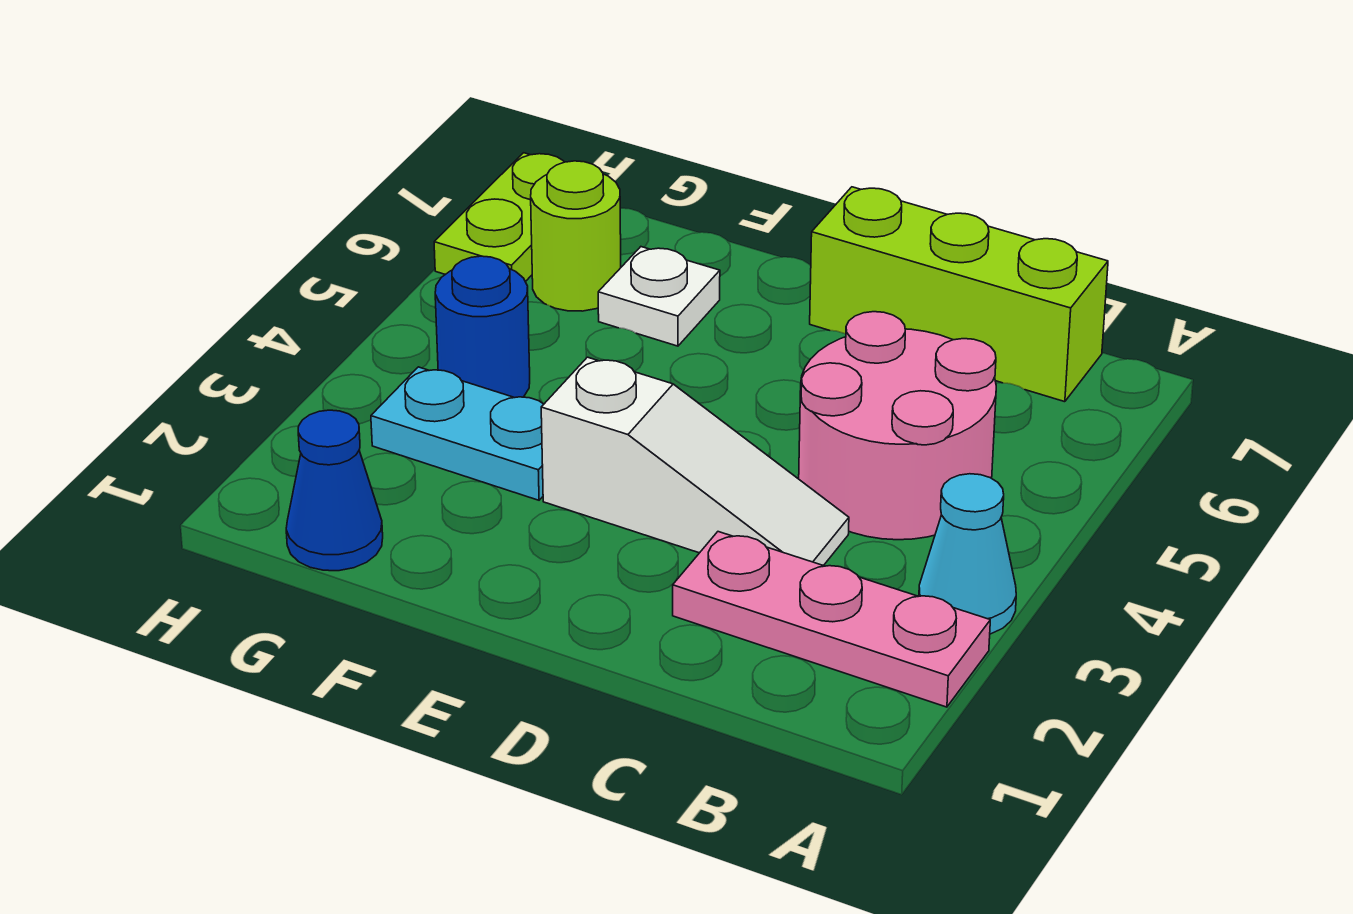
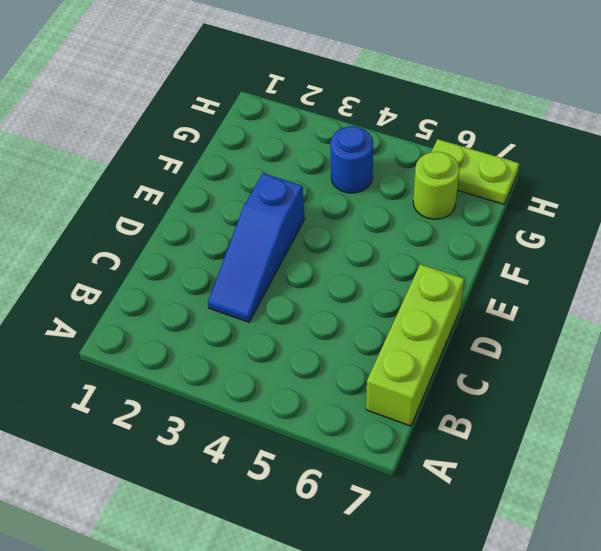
blue 1x3 slope [208,173,305,322] -> white 1x3 slope [541,357,849,566]
none -> pink 1x3 plate [673,532,990,707]
none -> cyan 1x1 cone [919,474,1016,634]

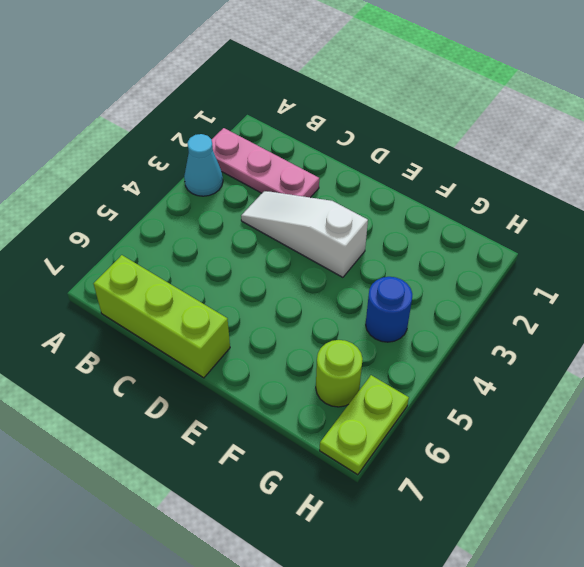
none -> pink 2x2 round brick [799,312,996,540]
none -> cyan 1x2 plate [371,367,544,500]

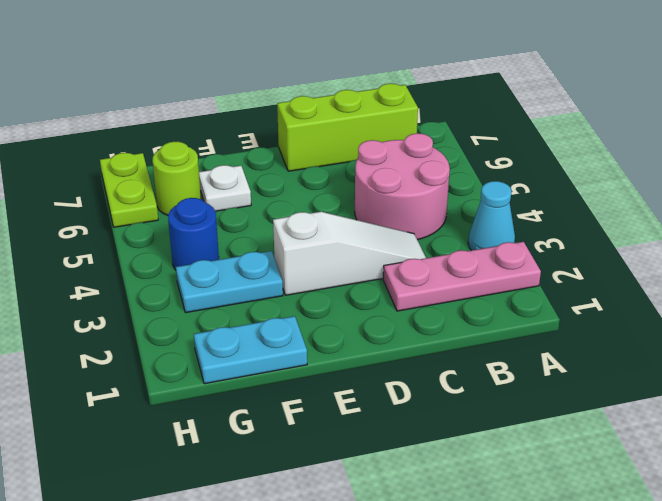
cyan 1x2 plate [194,316,307,384] -> blue 1x1 cone [286,410,383,571]

